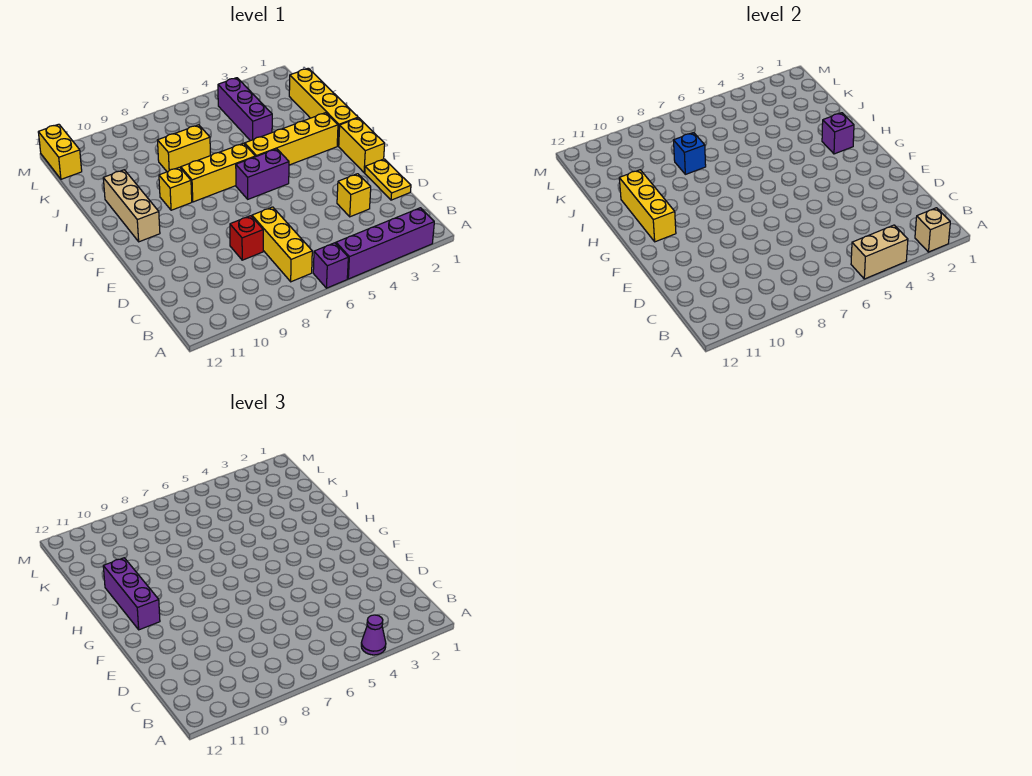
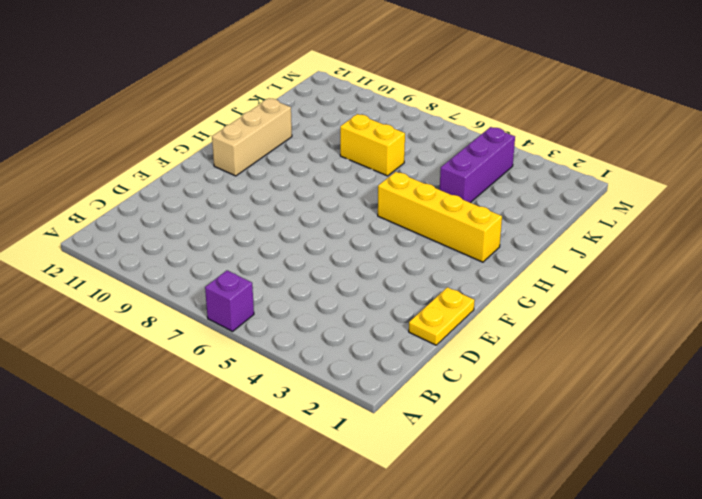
none -> purple 1x4 brick [336,208,434,279]
none -> yellow 1x3 brick [252,207,312,282]
none -> yellow 1x1 brick [337,174,371,217]

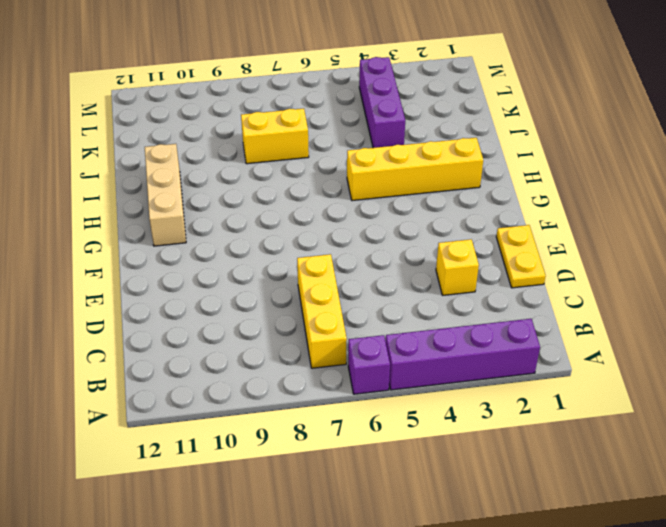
none -> red 1x1 brick [230,216,263,260]
none -> yellow 1x2 brick [339,118,385,173]
none -> purple 1x2 brick [236,149,289,199]

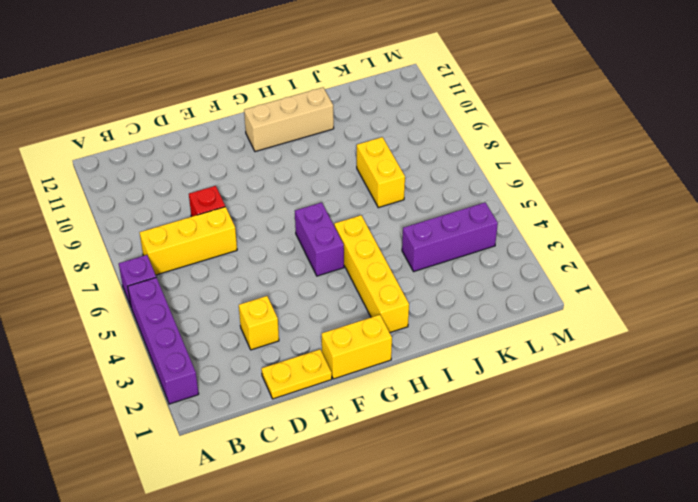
none -> yellow 1x4 brick [289,68,358,146]
none -> yellow 1x3 brick [181,143,255,202]
none -> yellow 1x1 brick [159,167,192,210]

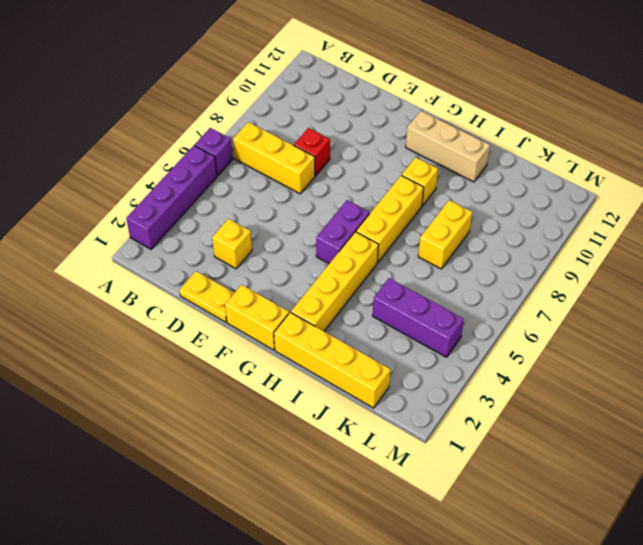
none -> yellow 1x2 brick [38,124,82,179]
none -> tan 1x1 brick [915,208,950,252]
none -> tan 1x2 brick [851,225,908,279]

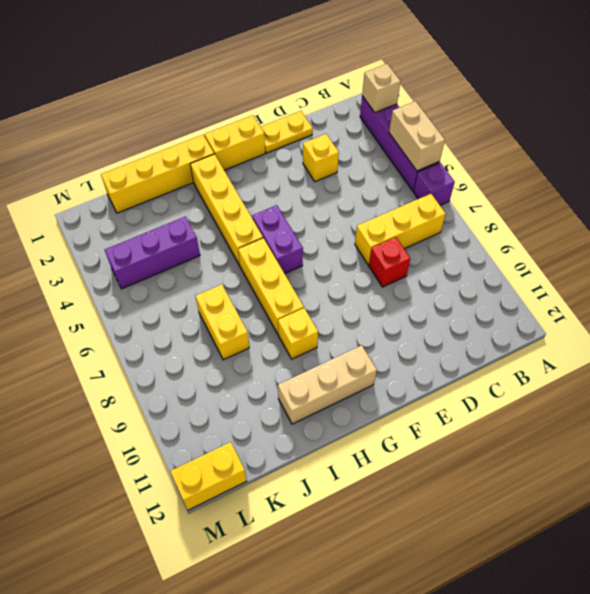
none -> yellow 1x3 brick [619,170,676,242]
none -> purple 1x1 brick [822,113,854,154]
none -> blue 1x1 brick [674,133,706,174]

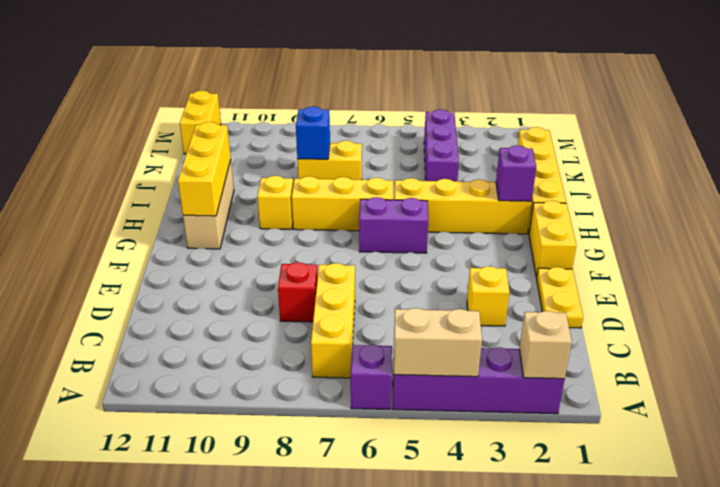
none -> purple 1x1 cone [361,615,386,655]
none -> purple 1x3 brick [103,558,160,630]

